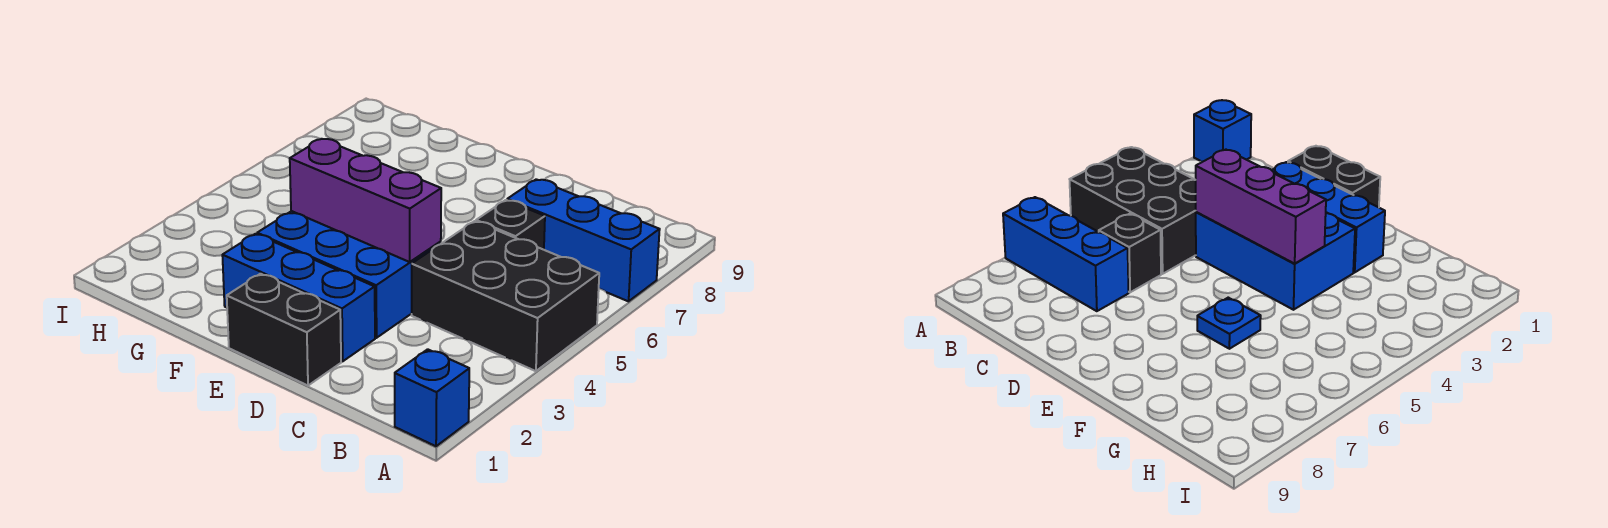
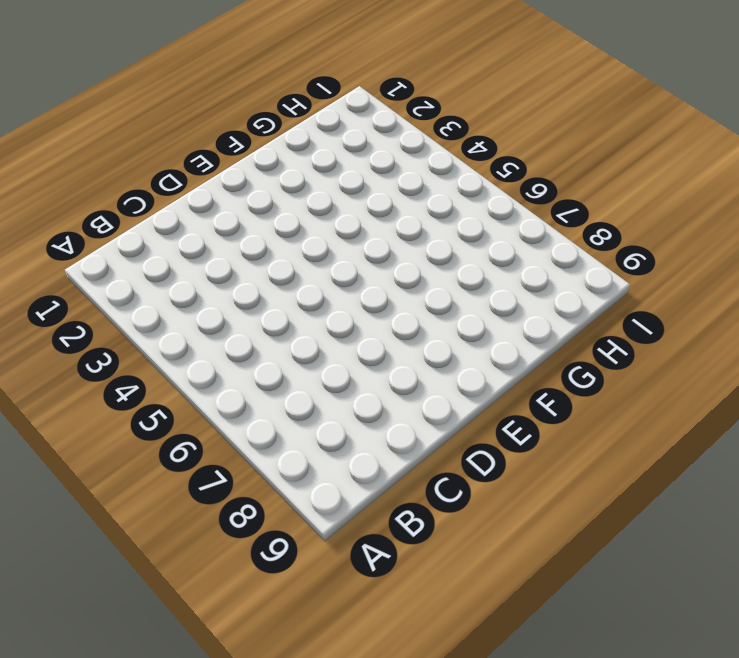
none -> blue 1x1 brick [395,349,469,446]
none -> black 2x3 brick [412,221,599,371]

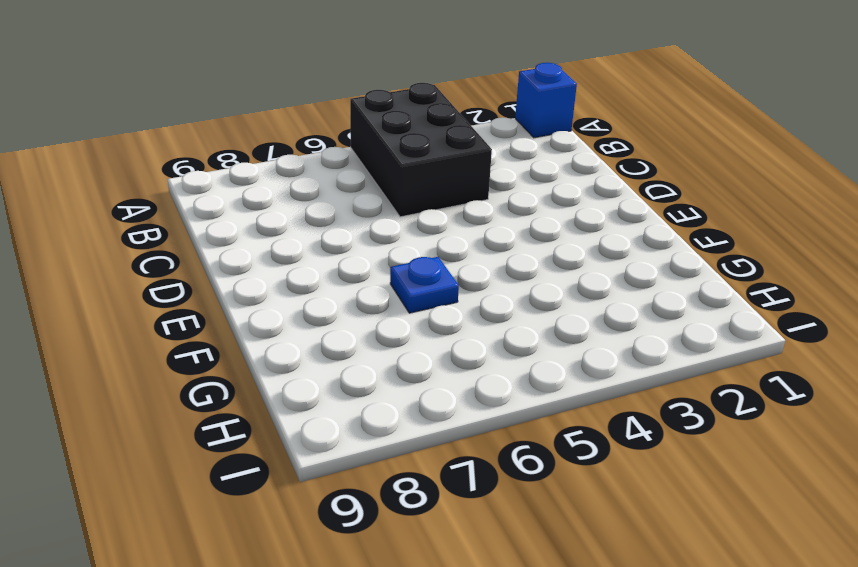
none -> blue 1x3 brick [507,179,660,301]
none -> black 1x1 brick [476,200,545,250]

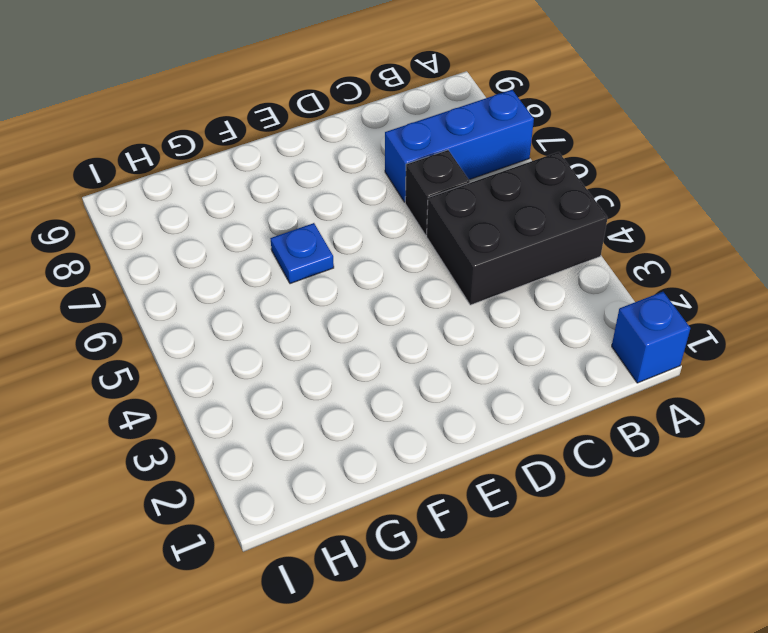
none -> black 1x2 brick [227,274,341,386]
none -> blue 1x3 brick [222,234,375,361]

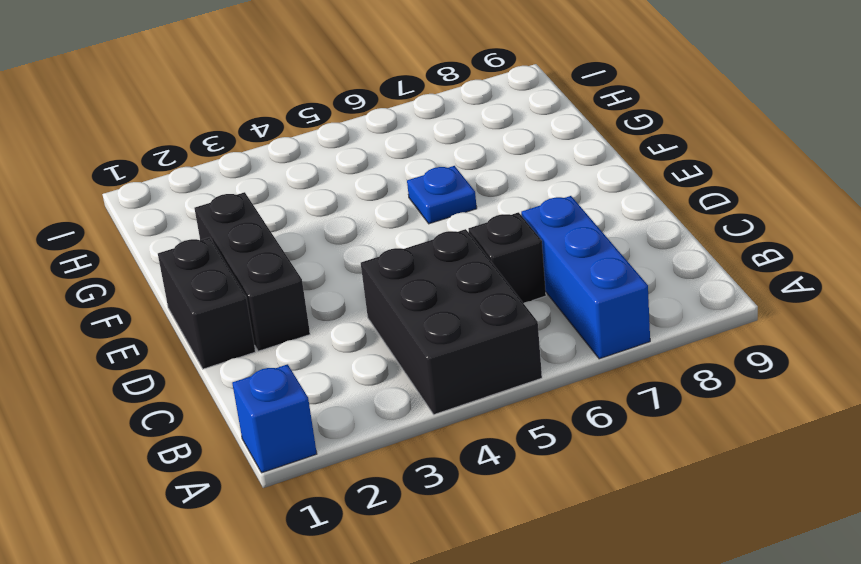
black 1x3 brick [194,192,310,351] -> blue 1x3 brick [222,234,375,361]
none -> blue 2x3 brick [257,211,441,338]
none -> purple 1x3 brick [290,139,441,262]

